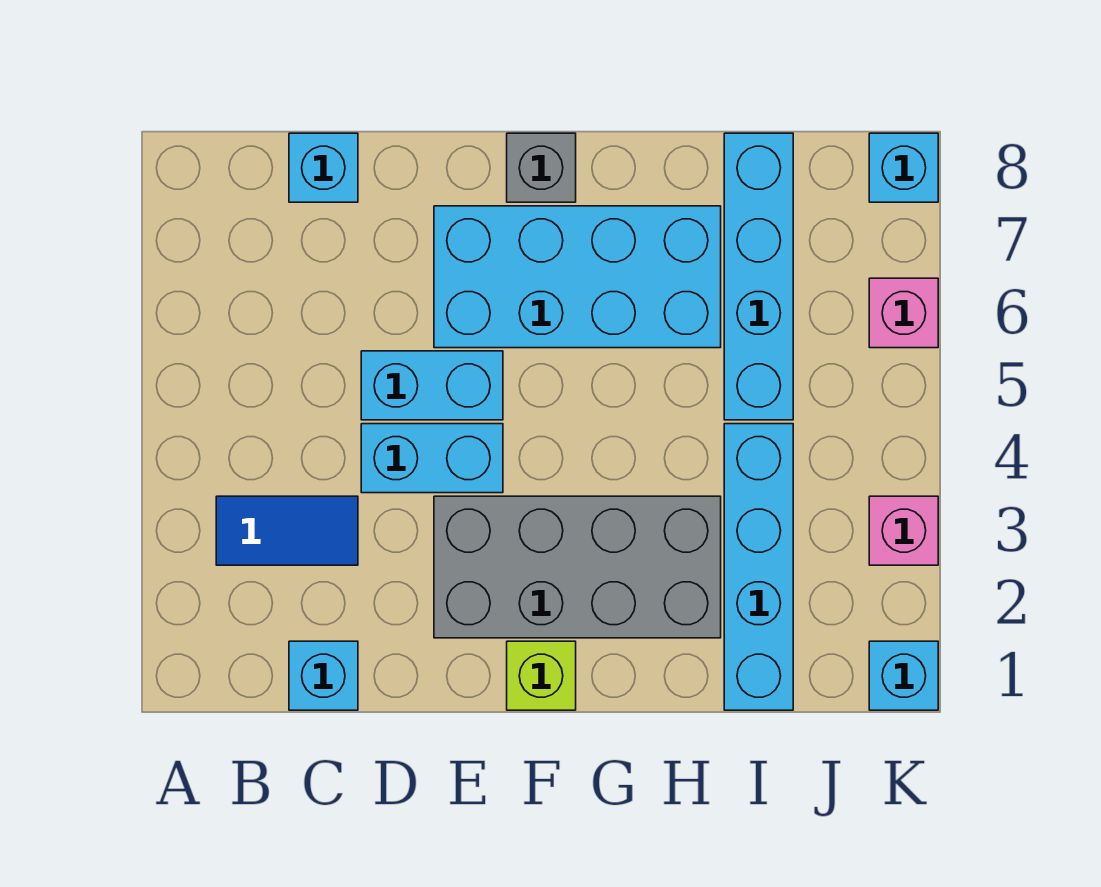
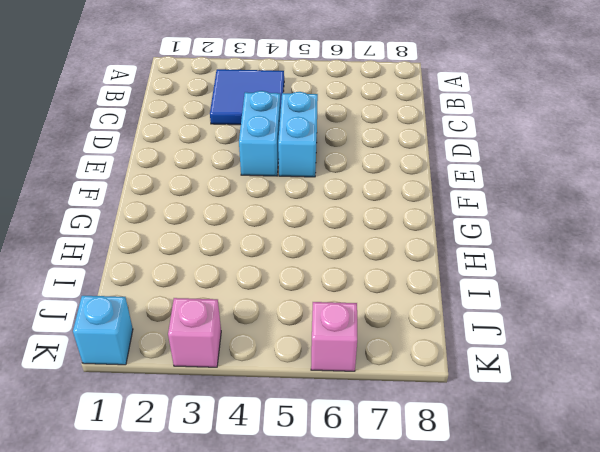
blue 2x2 tile [210,69,284,125] -> blue 1x2 tile [216,496,358,565]
none -> cyan 1x1 brick [289,641,358,710]
none -> cyan 1x1 brick [289,133,358,202]
none -> grey 2x4 brick [434,496,721,638]

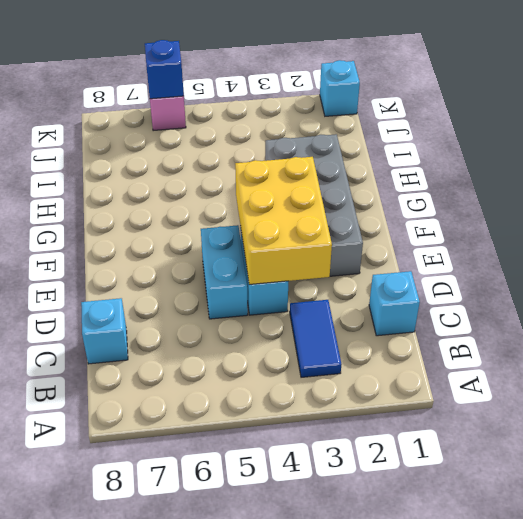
yellow 2x3 brick [235,157,332,285] -> none
blue 1x1 brick [145,40,184,99] -> none
none -> cyan 2x4 brick [434,206,721,348]
none -> lime 1x1 brick [507,641,576,710]
none -> grey 1x1 brick [507,133,576,202]

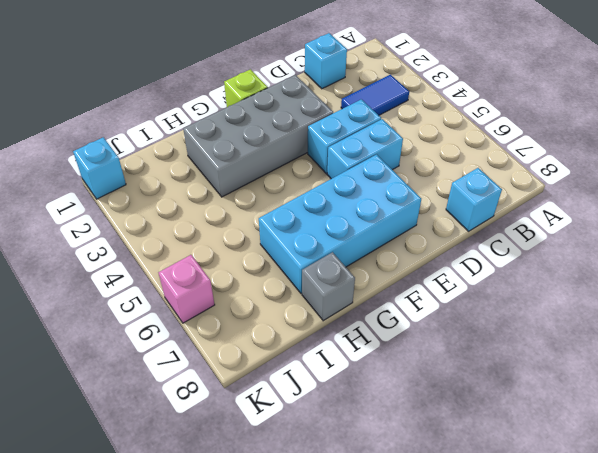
grey 1x1 brick [302,252,355,321] -> grey 1x1 brick moved to [507,133,576,202]
none -> cyan 1x4 brick [724,424,793,710]
none -> cyan 1x4 brick [724,133,793,420]
none -> pink 1x1 brick [869,496,938,565]

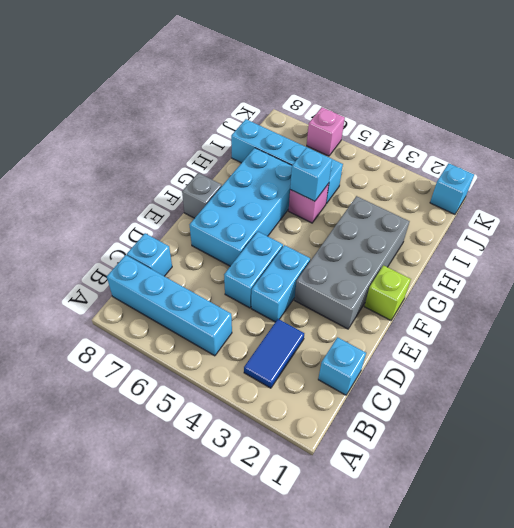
cyan 1x4 brick [107,255,232,356] -> cyan 1x4 brick moved to [724,424,793,710]
pink 1x1 brick [289,183,329,223] -> pink 1x1 brick moved to [869,496,938,565]
cyan 1x1 brick [290,147,332,201] -> cyan 1x1 brick moved to [869,133,938,202]

